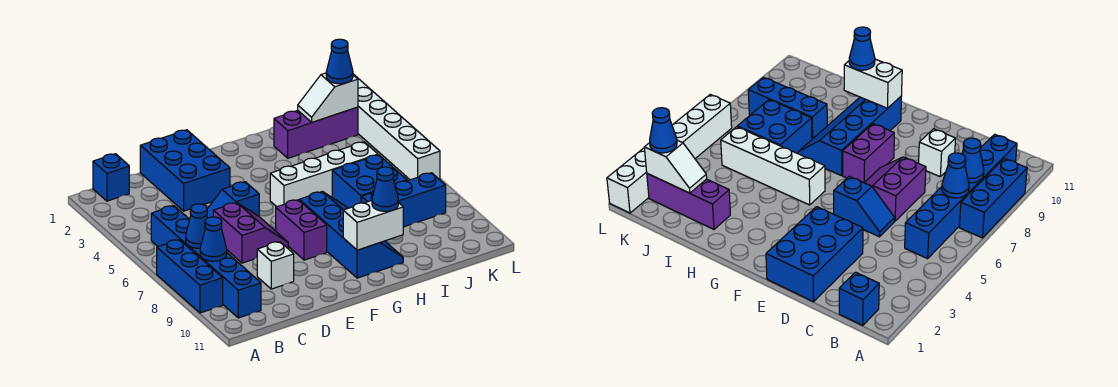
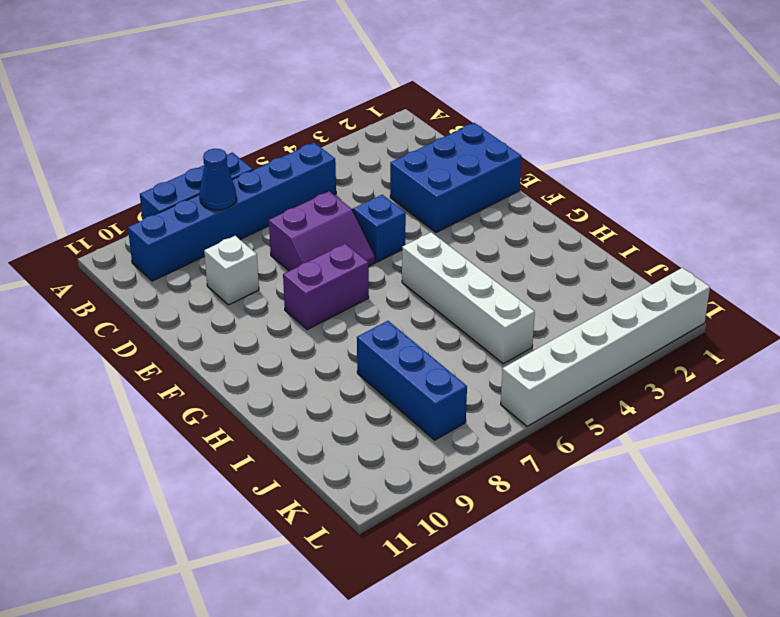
none -> blue 1x1 brick [93,154,129,201]
none -> blue 2x4 slope [299,192,403,278]
none -> purple 1x3 brick [274,107,358,158]

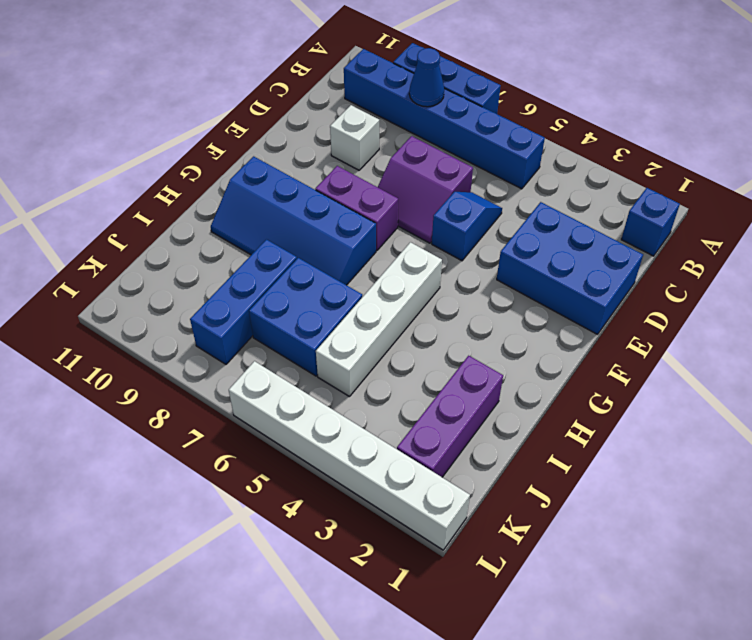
none -> blue 1x1 cone [186,204,207,248]
none -> white 1x2 brick [343,201,403,250]
none -> white 1x2 slope [298,73,358,122]

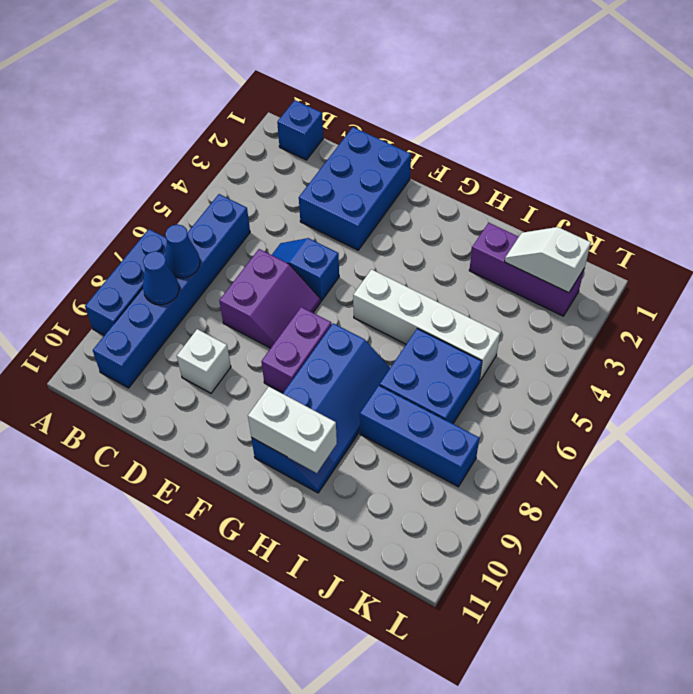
none -> white 1x6 brick [353,74,440,180]
none -> blue 1x1 cone [372,167,398,211]
none -> blue 1x1 cone [326,39,353,84]

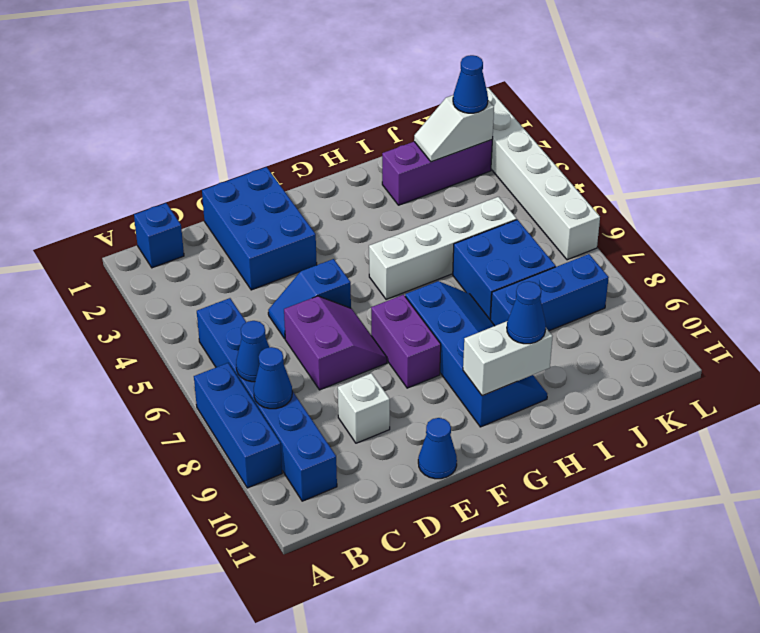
blue 1x1 cone [418,418,457,479] -> none

